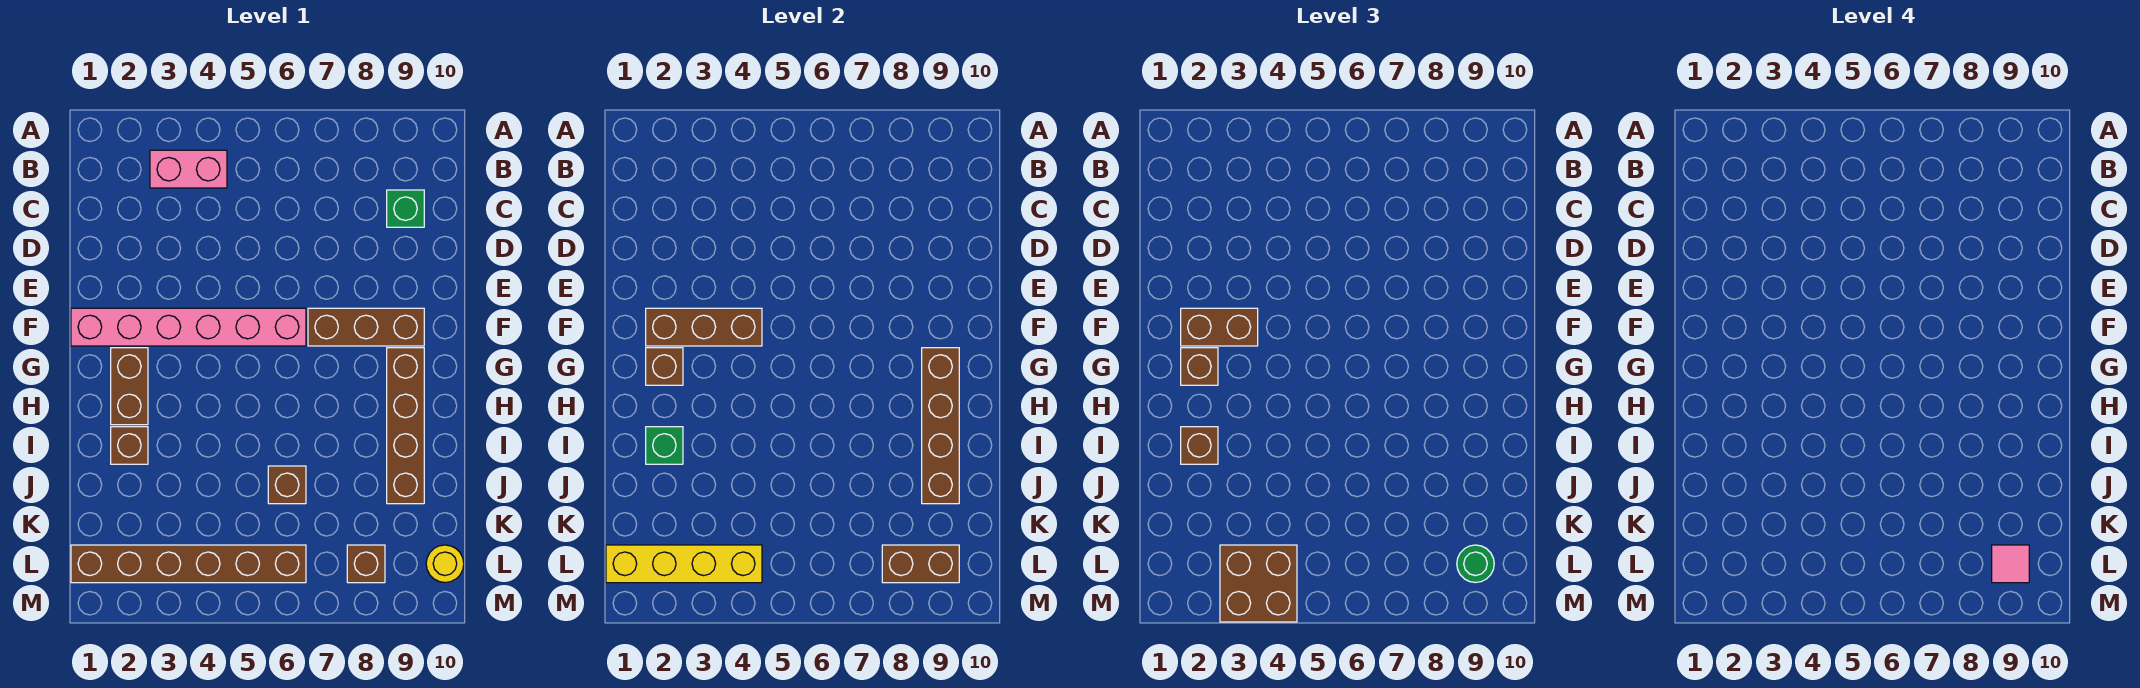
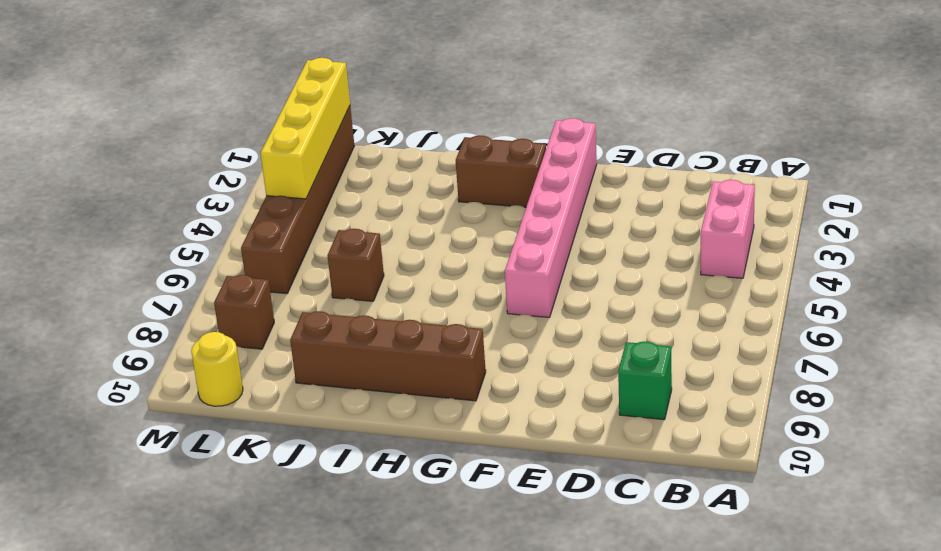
none -> brown 1x3 brick [308,308,424,346]
none -> brown 1x1 brick [111,427,148,464]
none -> brown 1x3 brick [646,308,762,346]

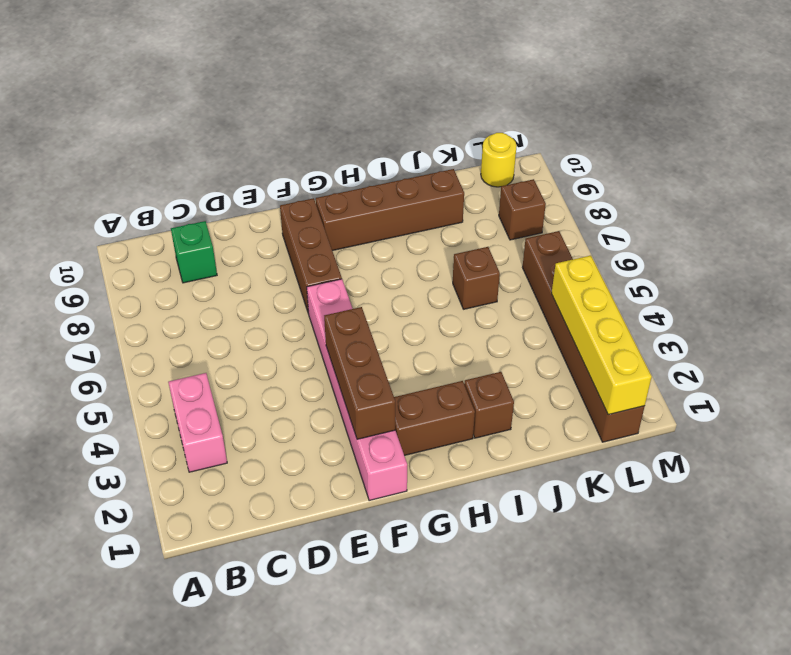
none -> brown 1x1 brick [646,348,683,385]
none -> brown 1x4 brick [922,348,959,504]
none -> green 1x1 brick [646,427,683,464]

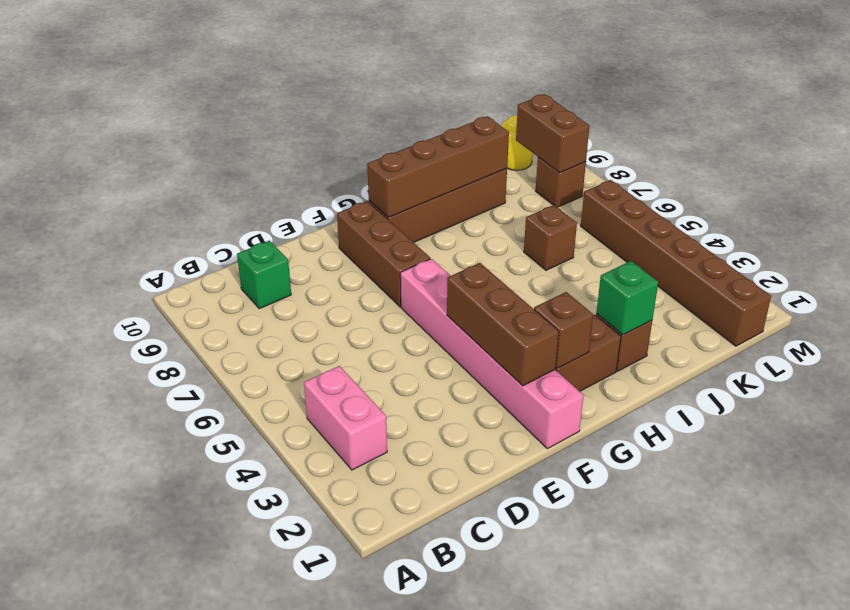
none -> yellow 1x4 brick [606,545,762,583]
none -> brown 1x2 brick [1181,308,1258,346]
none -> brown 1x1 brick [1181,348,1218,385]

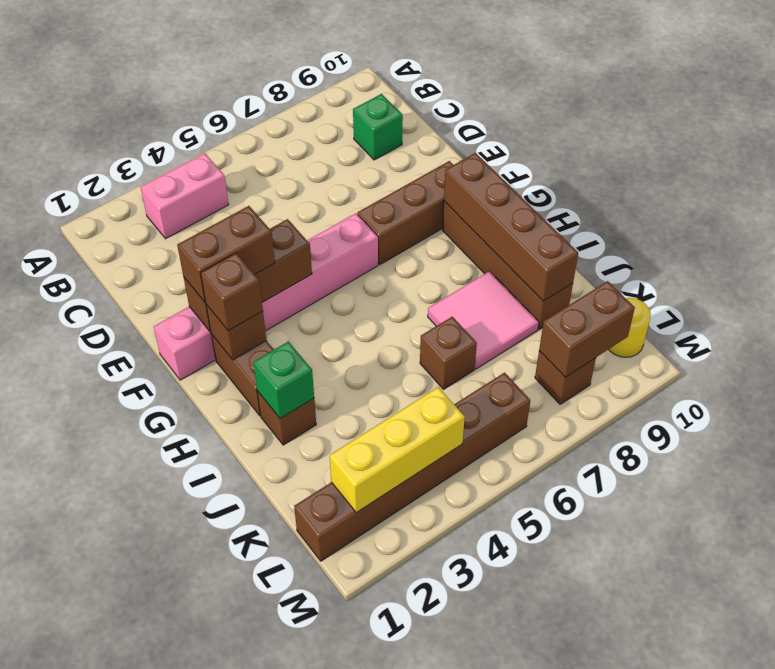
pink 2x2 tile [428,271,539,369] -> none
yellow 1x3 brick [330,387,465,513] -> yellow 1x4 brick [606,545,762,583]
none -> brown 1x1 brick [1181,427,1218,464]
none -> brown 2x2 brick [1220,545,1297,622]
none -> green 1x1 round brick [1457,545,1494,583]

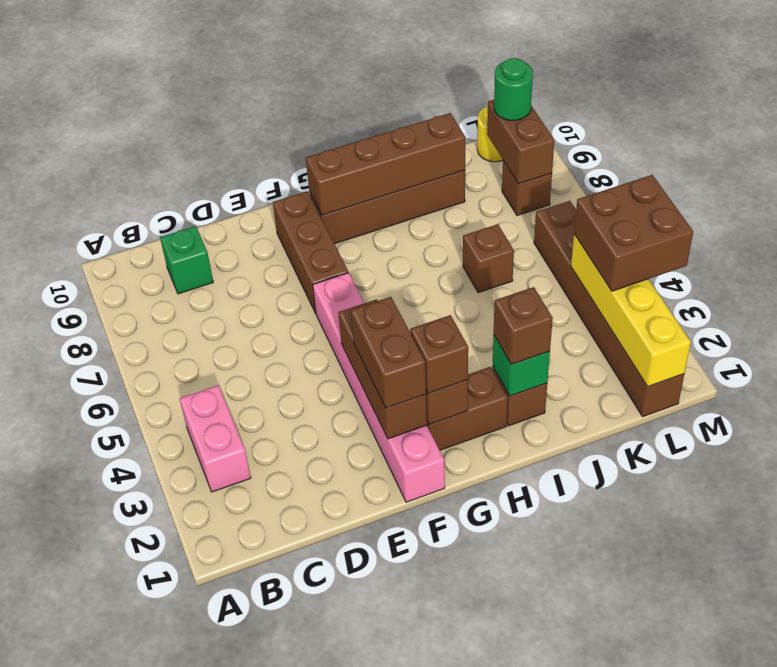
none -> pink 1x1 tile [1992,545,2029,583]

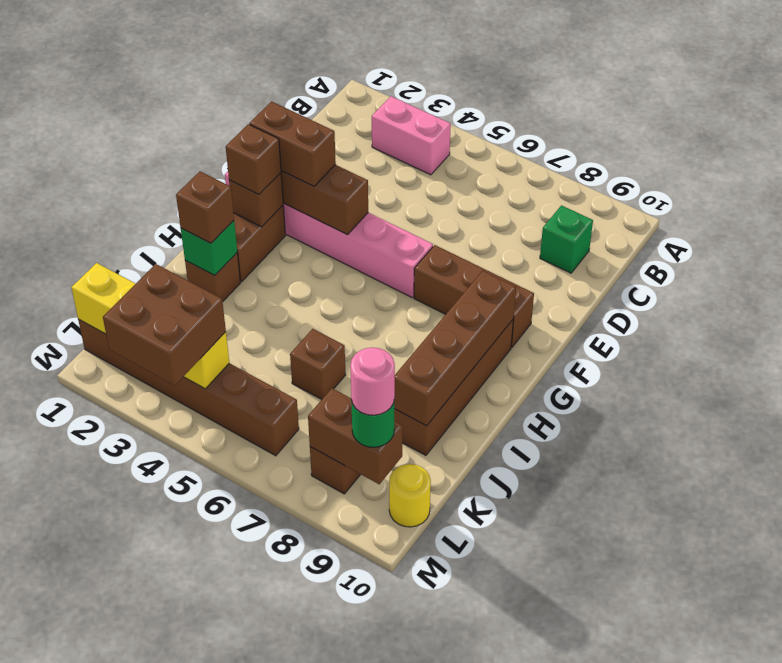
pink 1x1 round brick [350,347,395,415] -> pink 1x1 tile [1992,545,2029,583]

